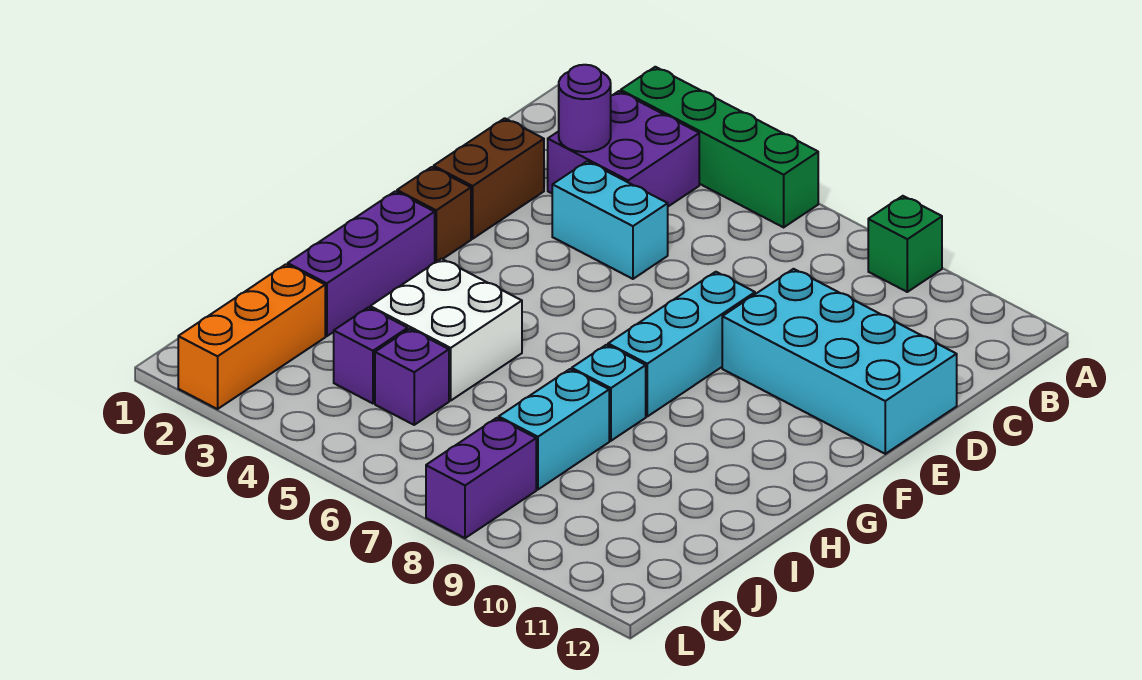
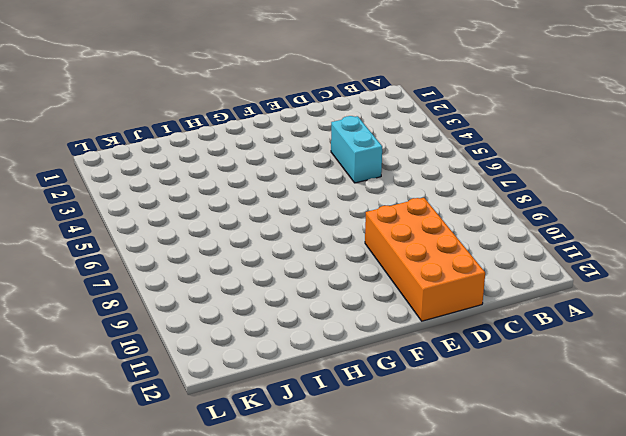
orange 2x4 brick [365,198,485,321] -> cyan 2x4 brick [722,269,957,454]
none -> green 1x4 brick [621,67,818,227]
none -> green 1x1 brick [868,196,942,292]
none -> purple 2x2 brick [548,91,699,206]

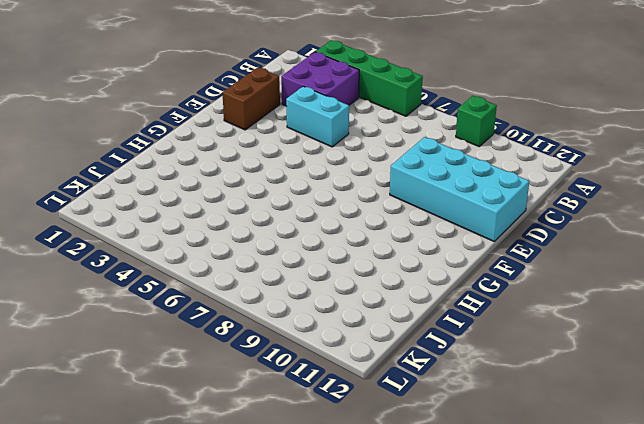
none -> cyan 1x3 brick [608,272,755,416]
none -> brown 1x1 brick [397,167,471,263]
none -> purple 1x3 brick [288,191,435,336]

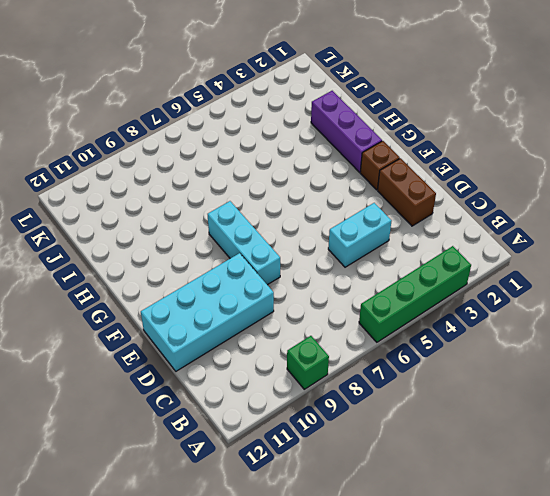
none -> purple 2x2 brick [548,91,699,206]
none -> white 2x2 brick [370,259,522,401]
none -> cyan 1x1 brick [572,345,646,441]

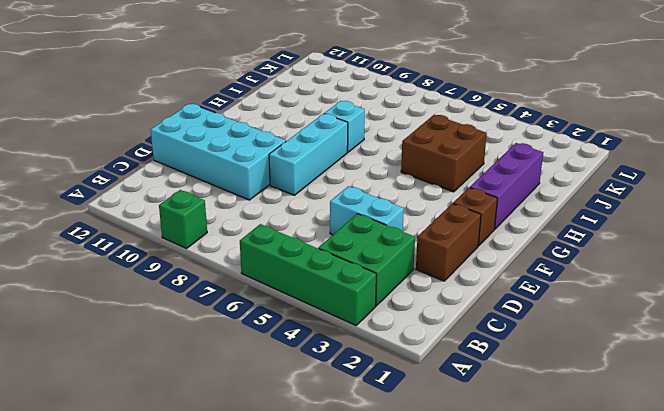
green 2x2 brick [318,214,415,306] -> purple 2x2 brick [548,91,699,206]
brown 2x2 brick [401,115,487,192] -> white 2x2 brick [370,259,522,401]
none -> cyan 1x2 brick [499,369,609,489]
none -> orange 1x3 brick [178,264,325,409]
none -> purple 1x1 brick [334,307,408,403]

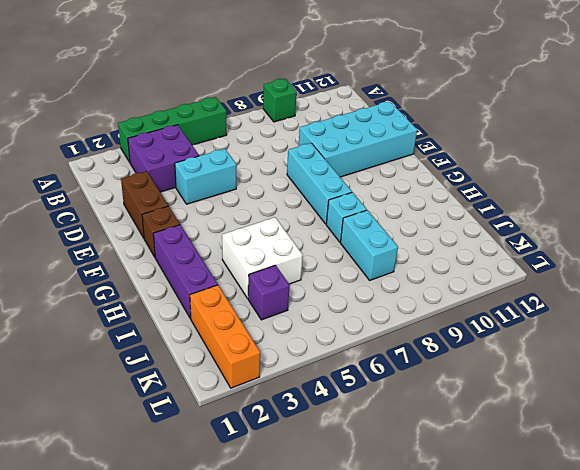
none -> purple 1x1 brick [375,329,449,425]
none -> purple 1x2 brick [426,418,536,538]
none -> purple 1x1 round brick [559,65,611,152]

